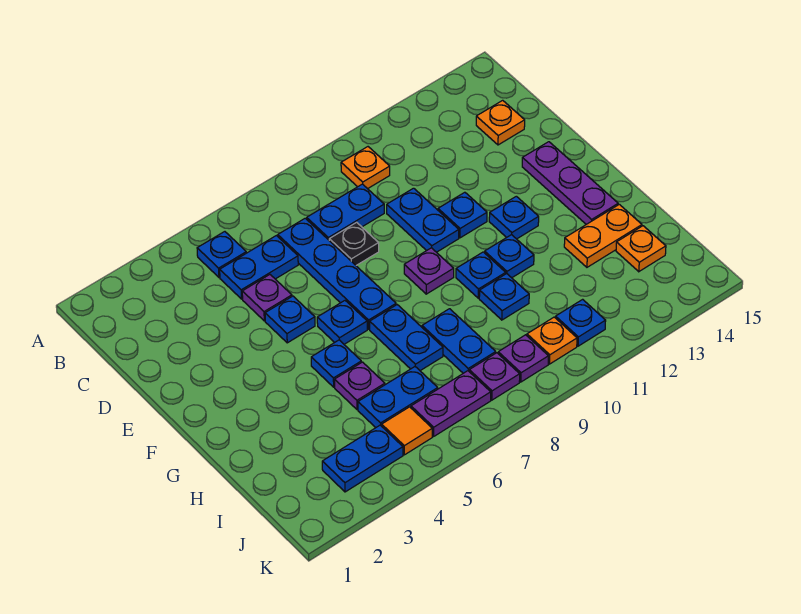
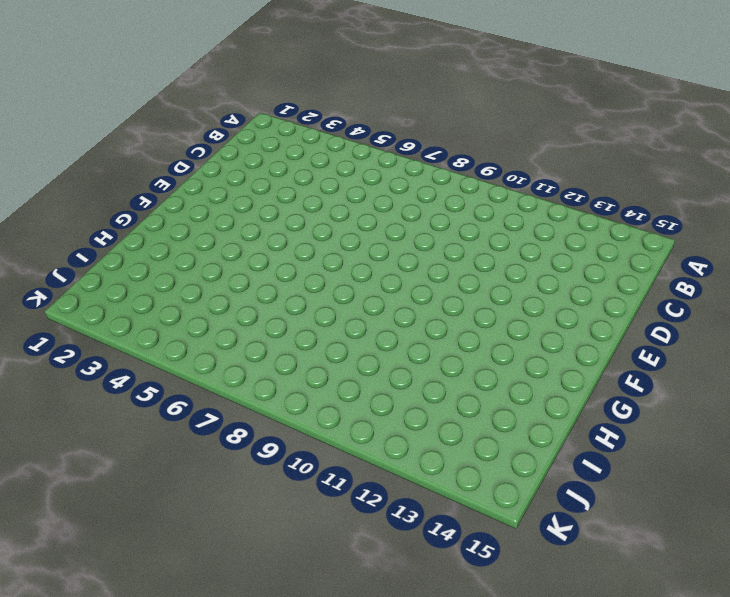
none -> blue 1x1 plate [197,232,246,277]
none -> orange 1x1 plate [341,147,390,189]
none -> blue 1x2 plate [220,236,298,299]
none -> blue 1x4 plate [278,218,396,329]

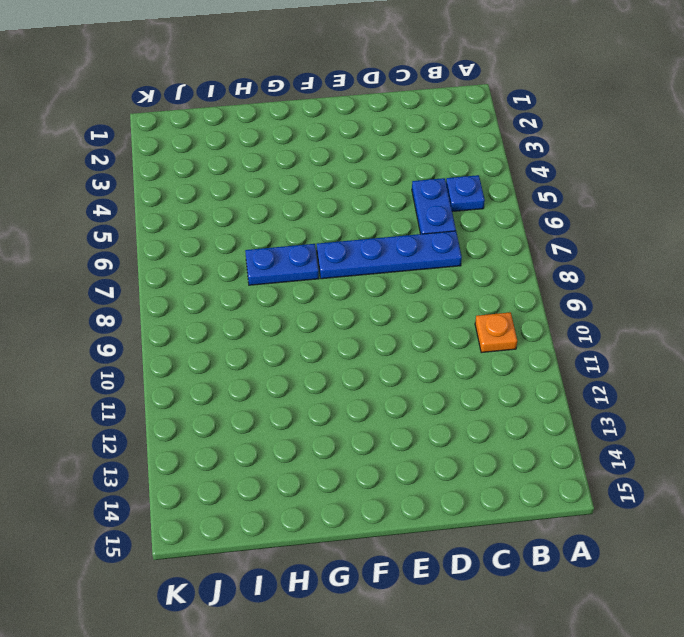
none -> blue 1x2 plate [307,184,384,240]
none -> orange 1x1 plate [476,100,525,145]
none -> purple 1x1 plate [242,275,292,321]
none -> black 1x1 plate [329,222,379,265]

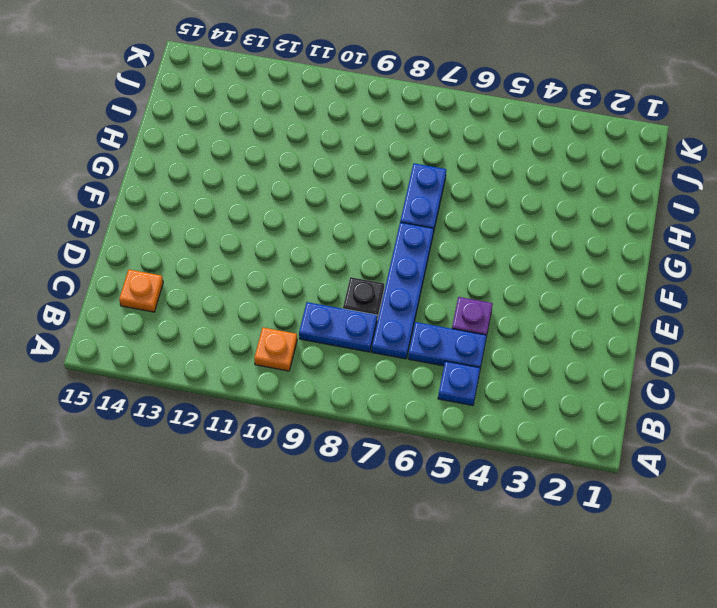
none -> blue 1x2 plate [387,188,459,252]
none -> blue 1x1 plate [265,296,315,343]
none -> blue 1x1 plate [438,192,487,238]
none -> purple 1x3 plate [522,142,618,224]

